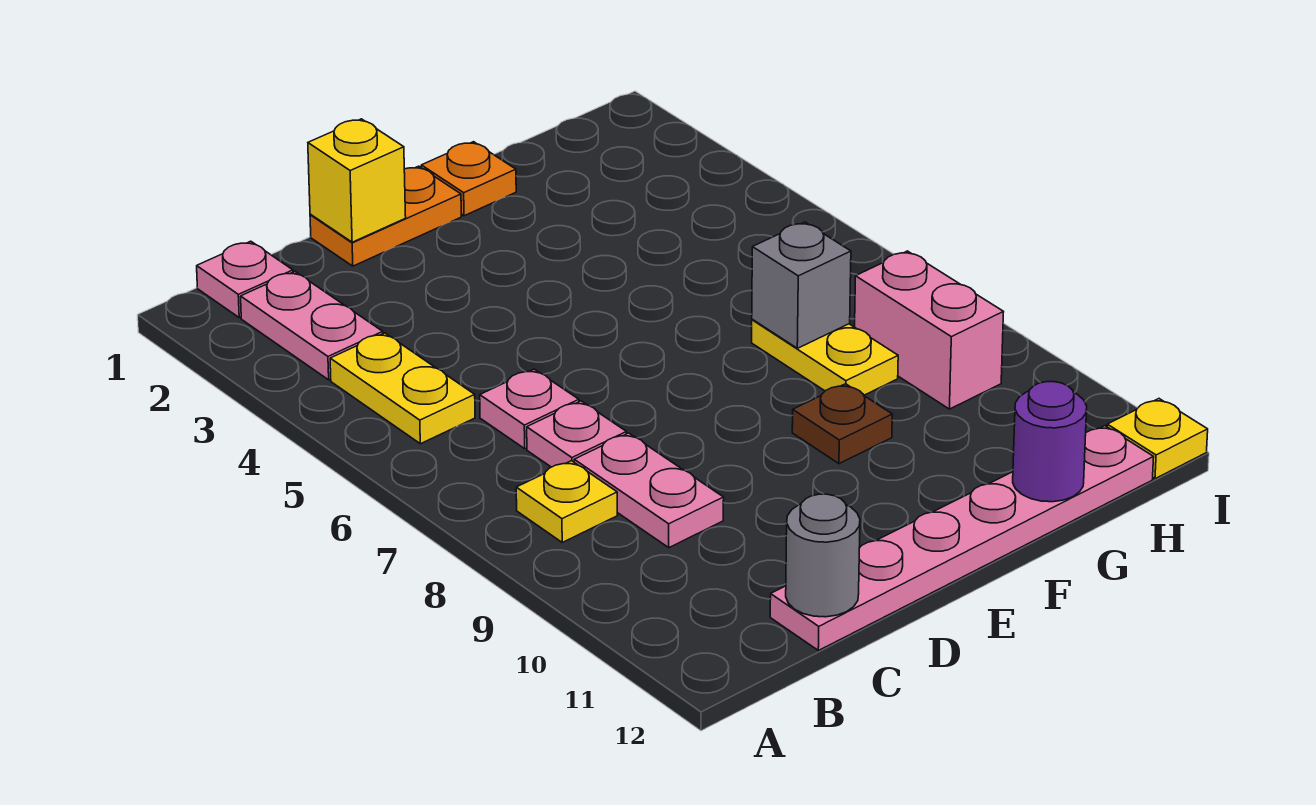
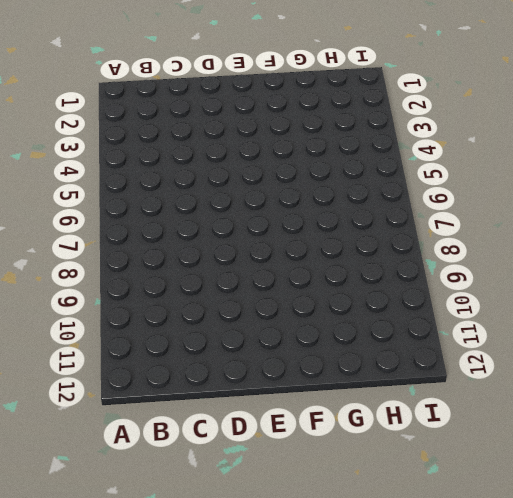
none -> pink 1x1 plate [197,241,293,318]
none -> pink 1x2 plate [241,272,383,380]
none -> yellow 1x2 plate [330,333,475,444]

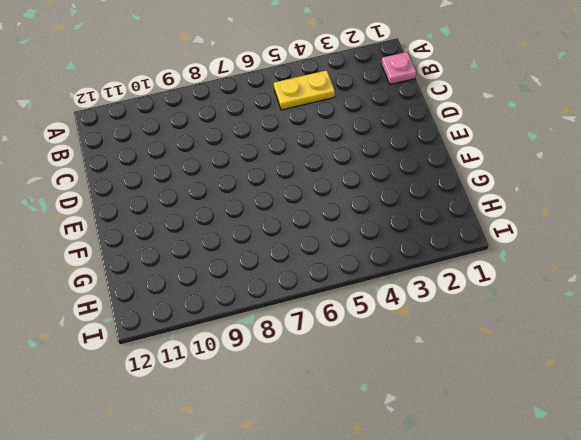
none -> pink 1x2 plate [241,272,383,380]
none -> yellow 1x1 plate [516,461,617,542]
none -> pink 1x1 plate [480,369,579,449]

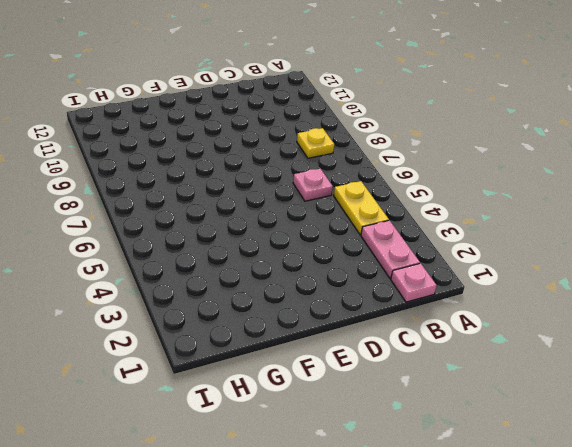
none -> pink 1x1 plate [527,401,626,467]
none -> pink 1x2 plate [574,433,724,547]
none -> pink 1x6 plate [770,426,1154,651]

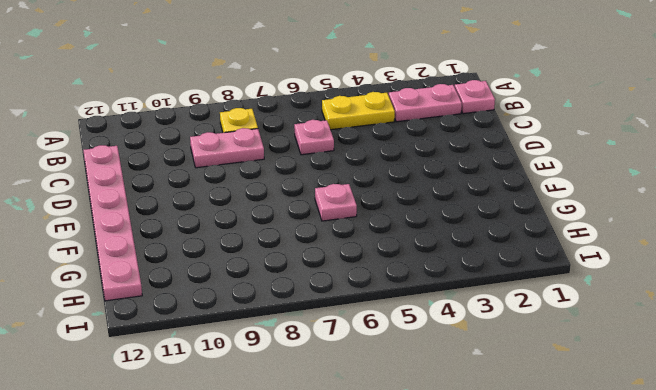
pink 1x1 plate [315,184,357,221] -> pink 1x1 plate moved to [527,401,626,467]
none -> orange 1x2 plate [310,166,461,266]
none -> orange 1x1 plate [421,142,516,216]
none -> brown 1x1 plate [792,384,892,464]

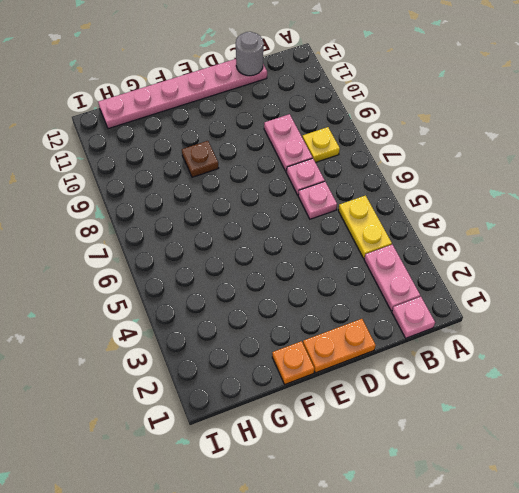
none -> yellow 1x2 plate [752,319,898,395]
none -> pink 1x2 brick [855,251,1003,409]
none -> yellow 1x1 plate [1107,399,1208,479]

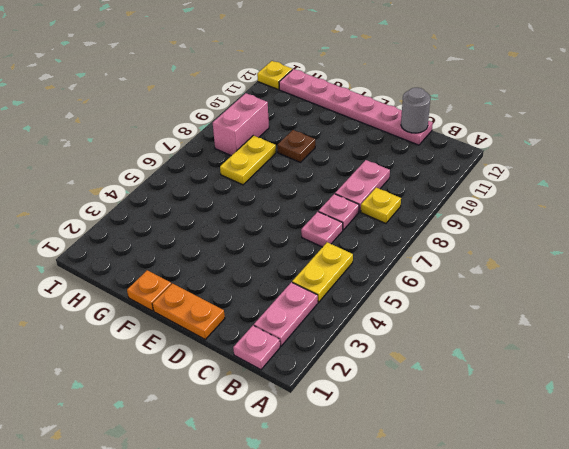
none -> yellow 1x1 brick [308,119,406,242]
none -> grey 1x1 brick [752,222,851,348]
none -> purple 1x1 round brick [1013,382,1087,502]

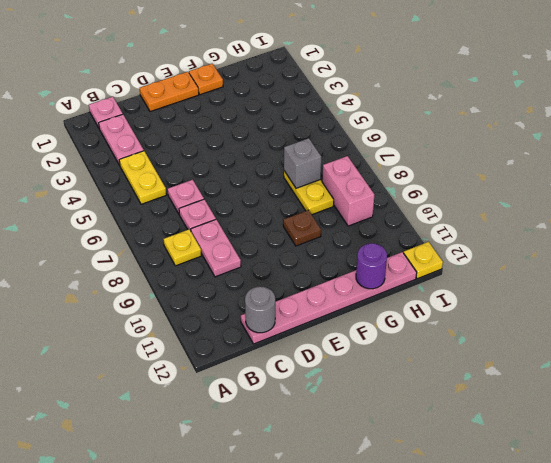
none -> yellow 1x1 brick [308,119,406,242]

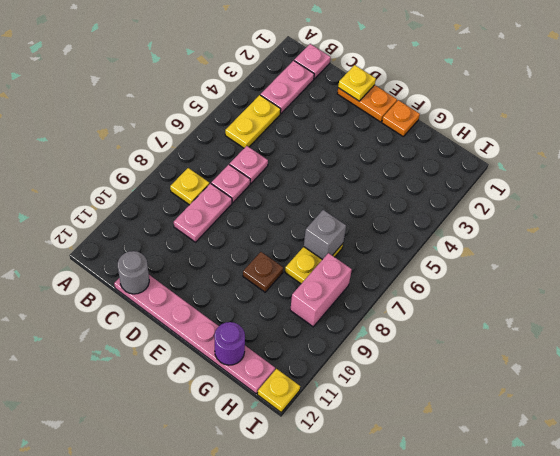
yellow 1x1 plate [338,65,376,101] -> yellow 1x1 brick [308,119,406,242]

